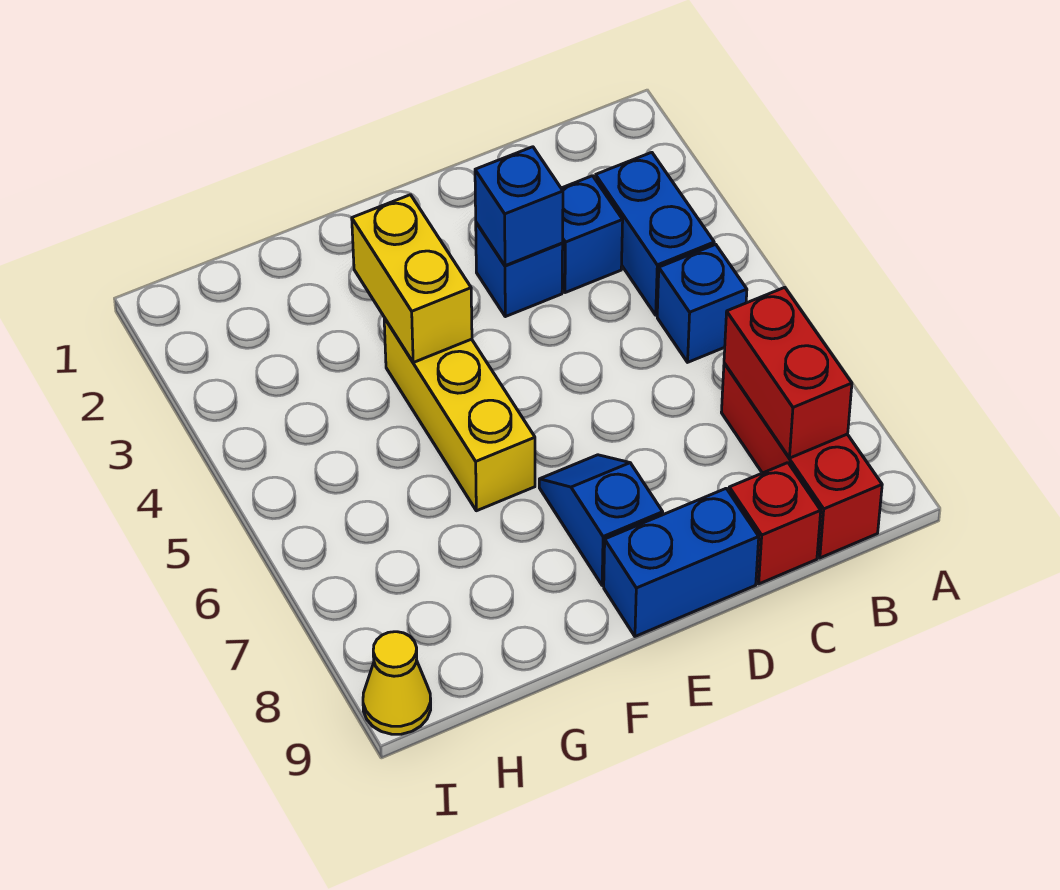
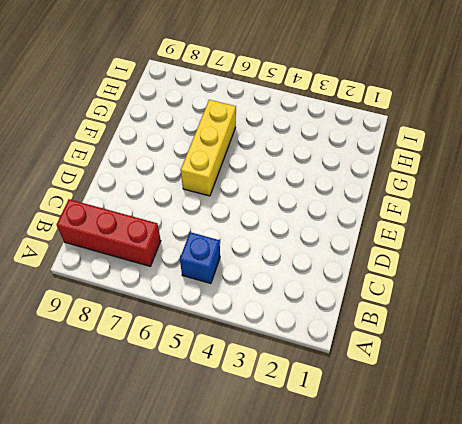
yellow 1x3 brick [181,100,236,196] -> yellow 1x3 brick turned to [384,318,535,511]
none -> blue 1x2 brick [595,152,714,315]
none -> blue 1x1 brick [561,176,623,293]
none -> red 1x1 brick [729,463,821,584]

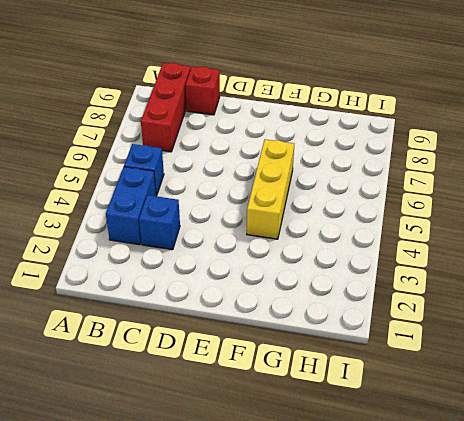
none -> blue 1x1 brick [476,223,563,317]
none -> blue 1x2 brick [604,488,759,636]
none -> blue 1x2 slope [539,455,663,585]

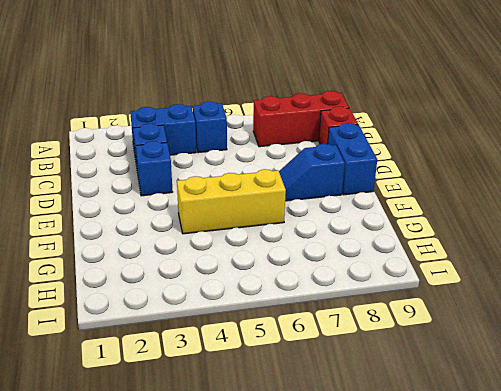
none -> yellow 1x1 cone [363,632,431,734]
none -> red 1x2 brick [724,287,852,458]
none -> blue 1x1 brick [475,147,563,266]

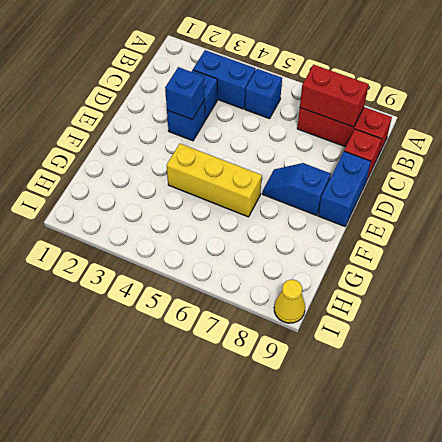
none -> yellow 1x2 brick [352,195,472,362]

